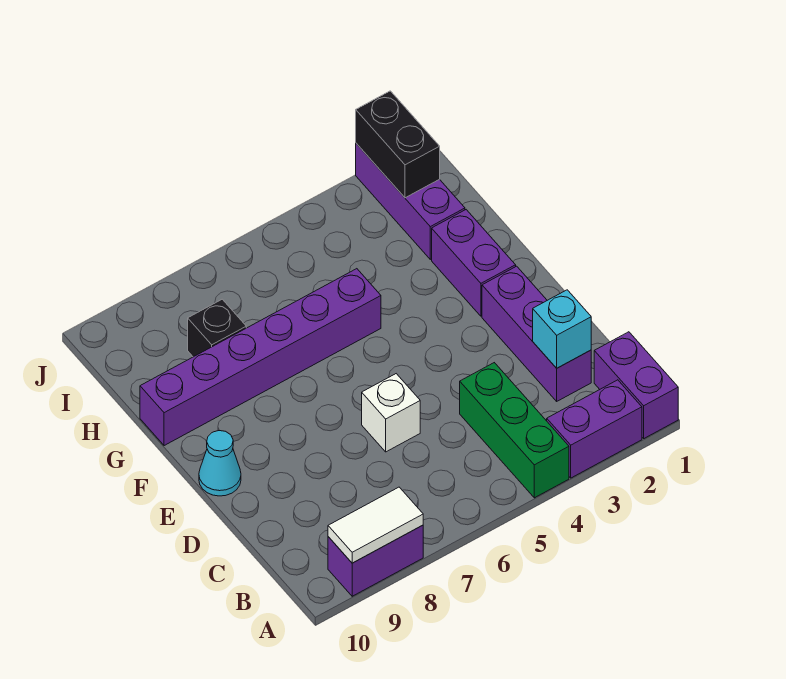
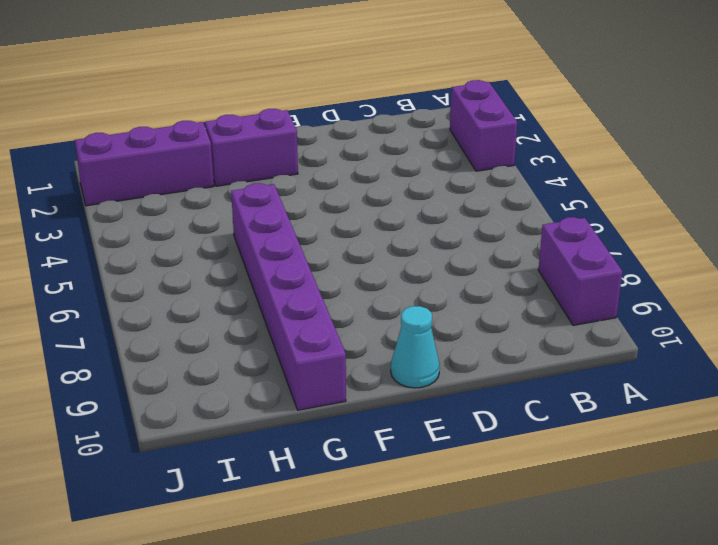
none -> purple 1x2 brick [594,332,678,438]
none -> green 1x3 brick [460,363,569,498]
none -> purple 1x3 brick [482,266,591,401]

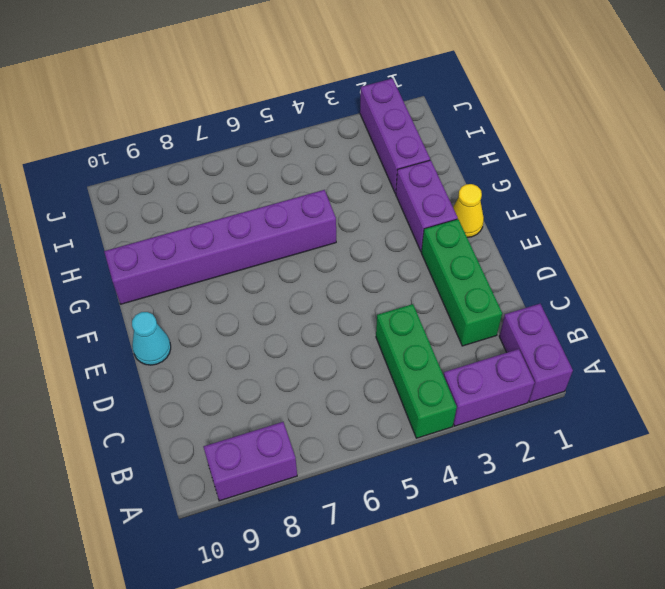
green 1x3 brick [421,219,502,346] -> purple 1x3 brick [482,266,591,401]
yellow 1x1 cone [453,184,484,237] -> none
none -> white 1x1 brick [362,374,420,452]
none -> black 1x1 brick [188,299,246,357]
none -> white 1x2 tile [328,487,423,563]

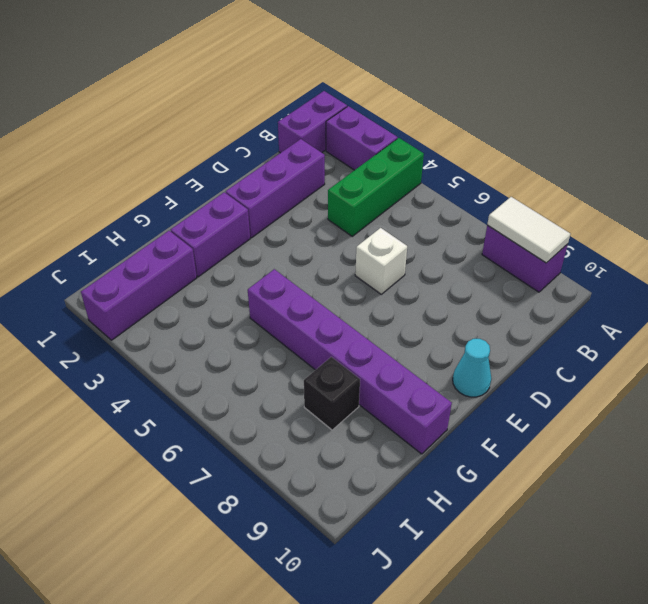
none -> cyan 1x1 brick [533,290,591,368]
none -> black 1x2 brick [356,91,440,198]

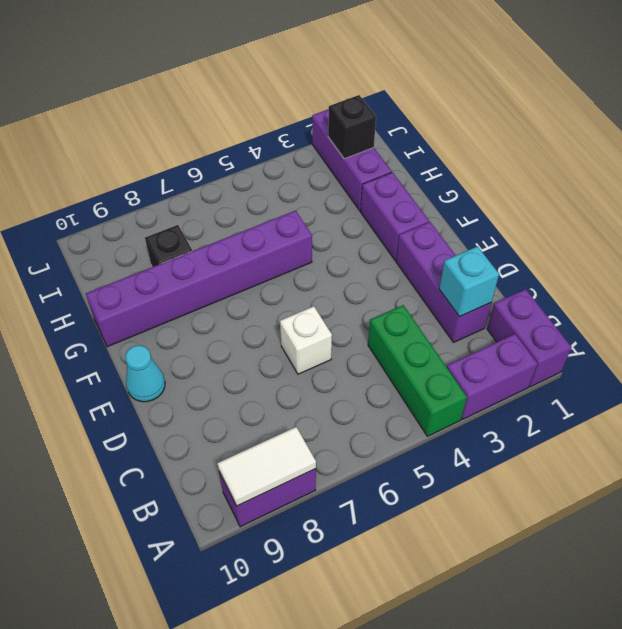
black 1x1 brick [328,95,376,159] -> black 1x2 brick [356,91,440,198]

